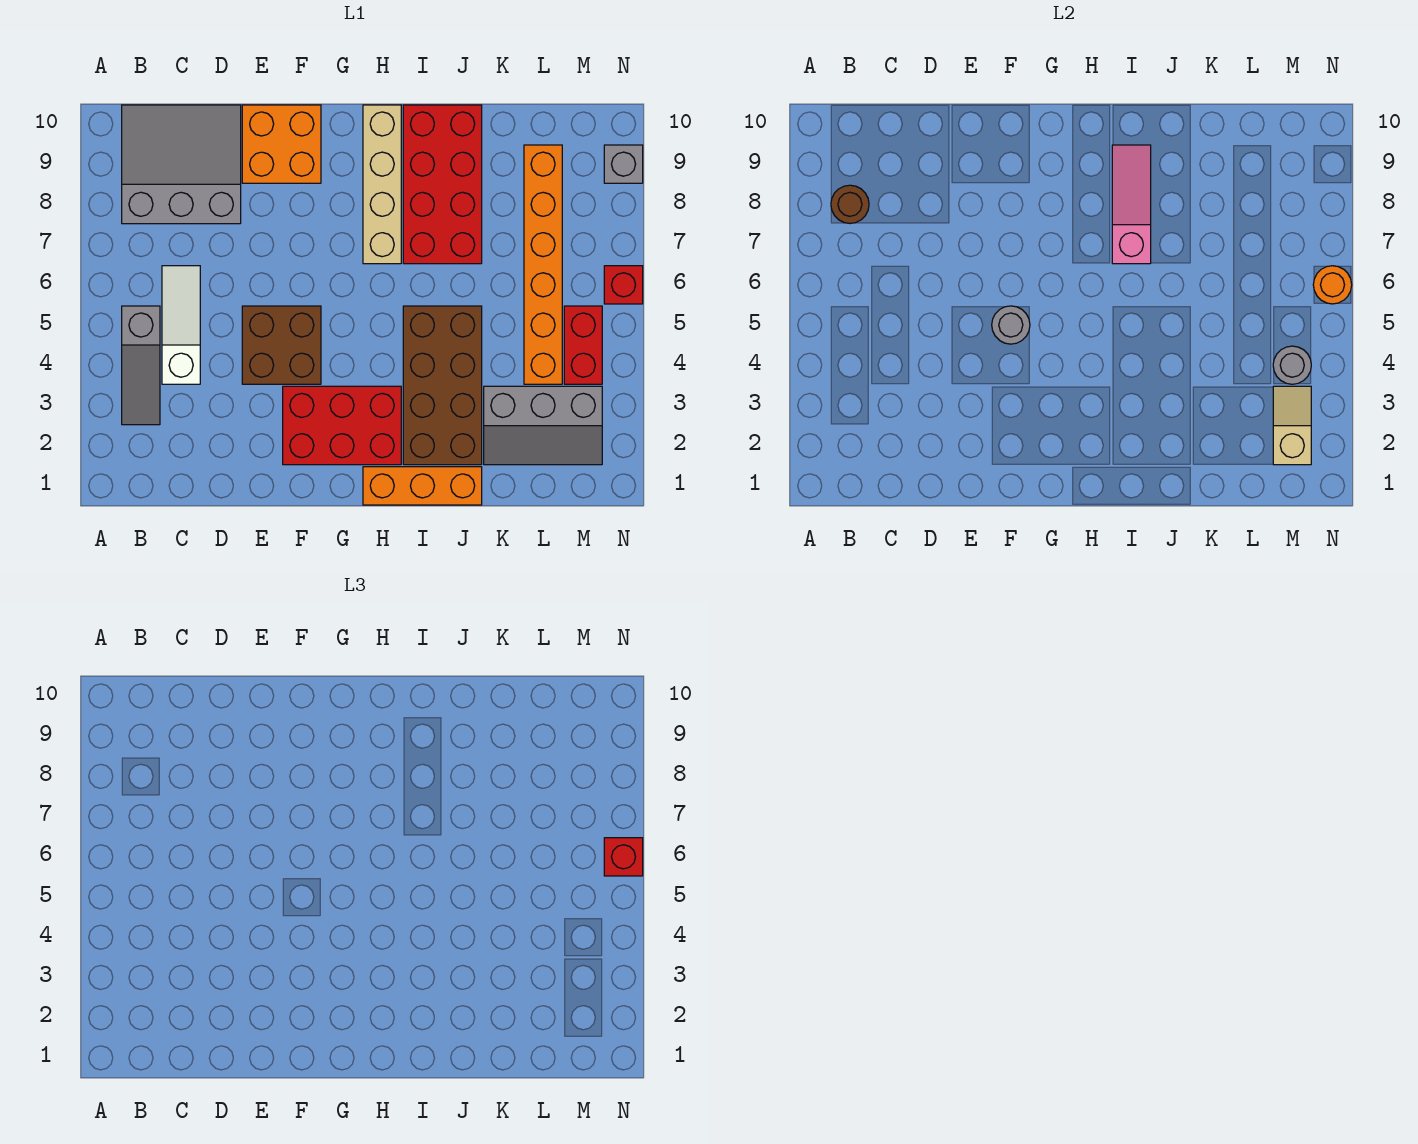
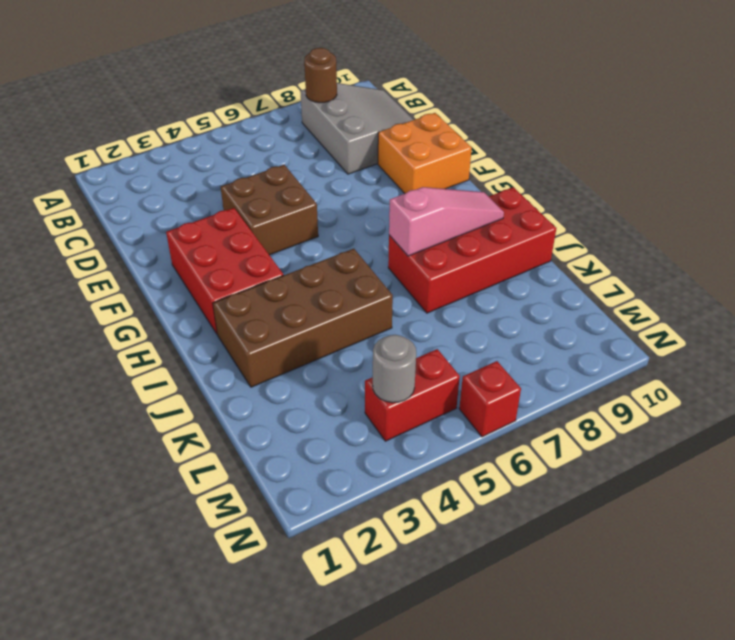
none -> grey 1x3 slope [122,306,160,425]
none -> white 1x3 slope [162,266,200,384]
none -> orange 1x3 brick [363,467,482,505]

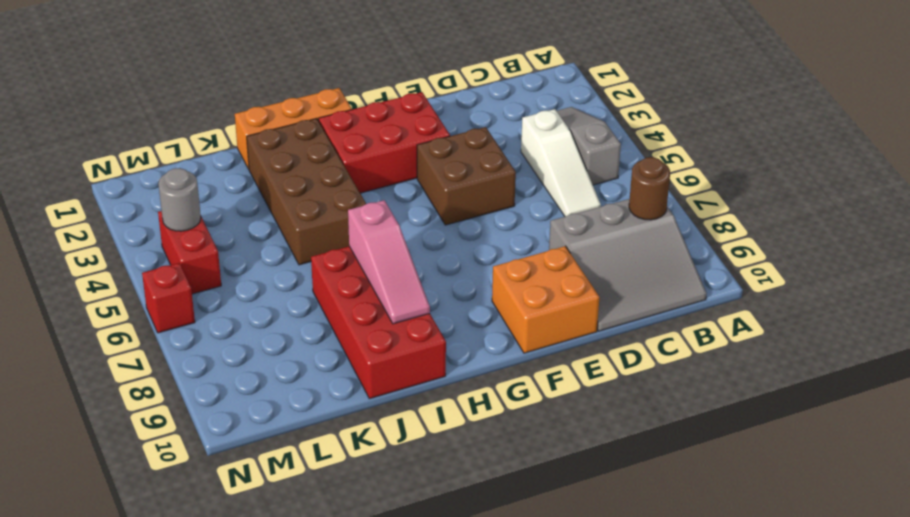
none -> tan 1x4 brick [363,105,401,264]
none -> grey 2x3 slope [484,386,602,465]
none -> orange 1x6 brick [524,145,562,384]

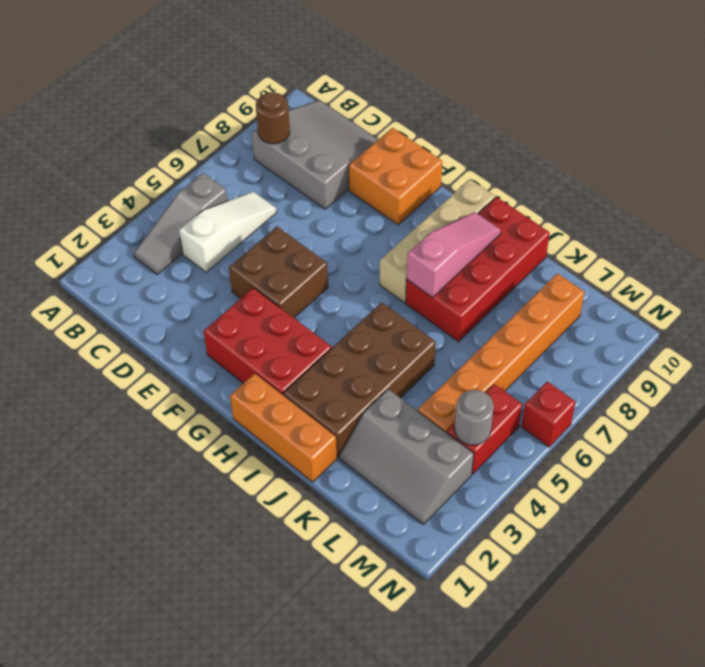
none -> grey 1x1 brick [604,145,643,183]
none -> grey 1x1 round brick [992,306,1030,344]
none -> tan 1x2 slope [1273,386,1311,465]

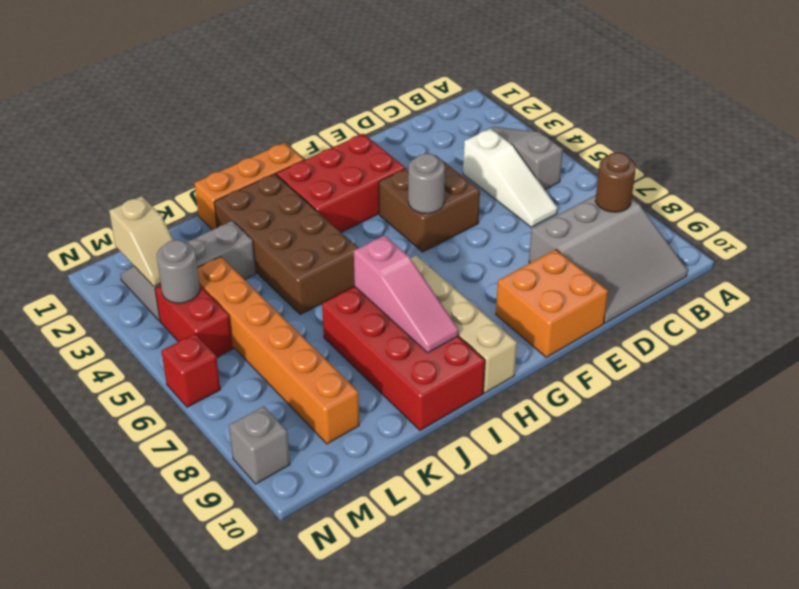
none -> orange 1x1 round brick [1313,266,1352,304]
none -> red 1x1 brick [604,838,643,876]

